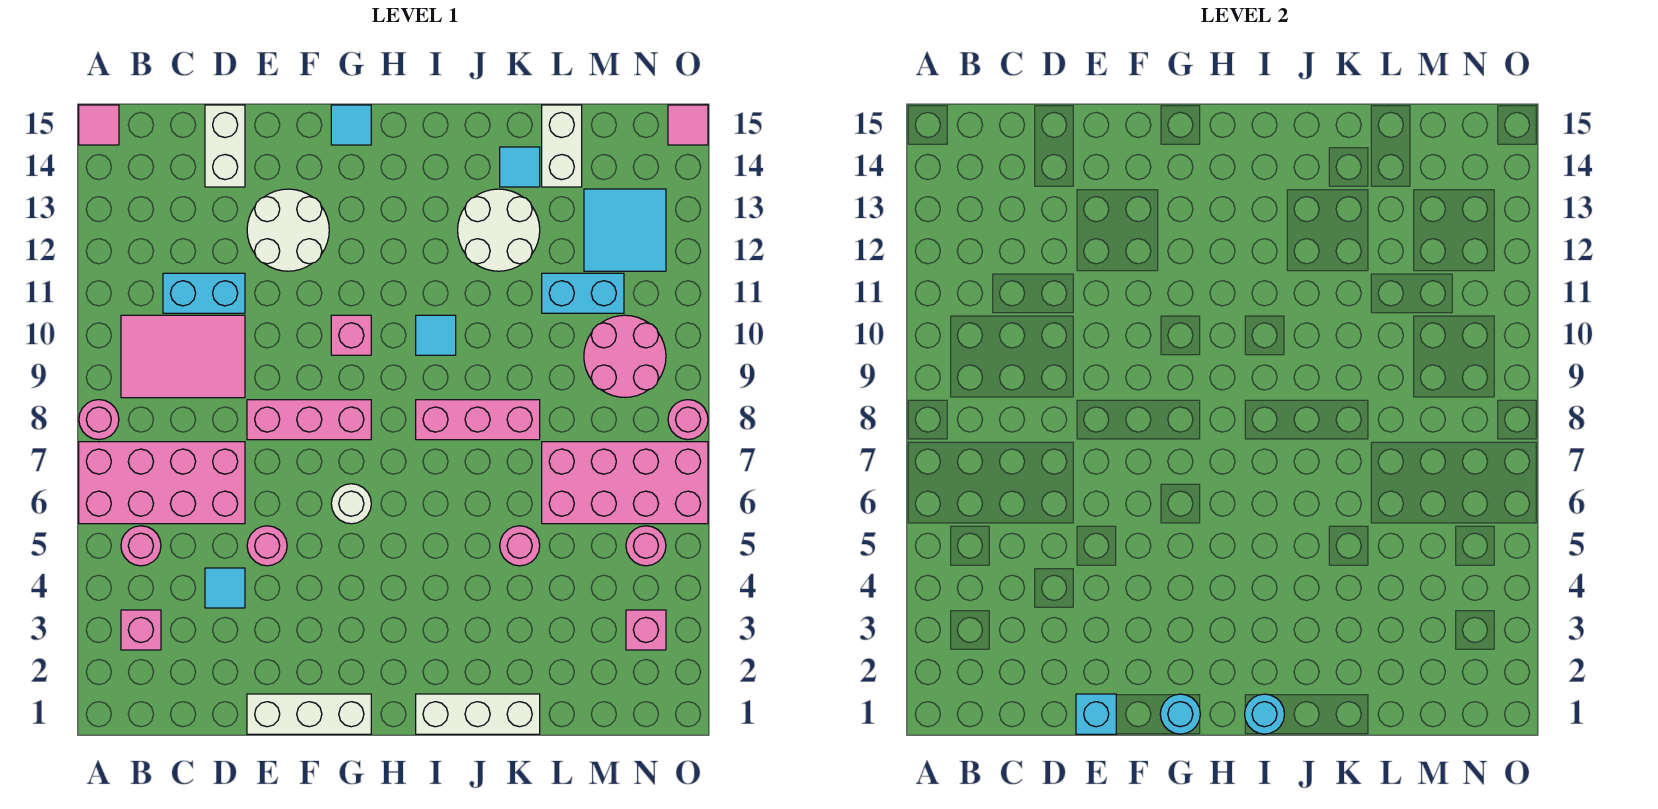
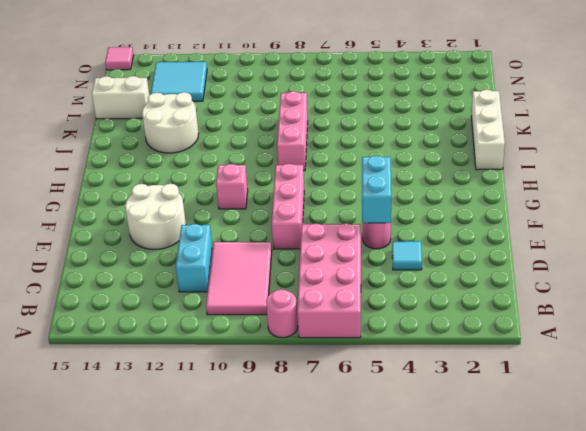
cyan 1x2 brick [362,156,391,223] -> cyan 1x2 brick moved to [542,273,624,313]
none -> pink 1x1 tile [79,105,119,145]
none -> pink 1x1 brick [121,610,161,650]
none -> pink 1x1 round brick [121,526,161,566]
none -> white 1x2 brick [205,105,245,187]

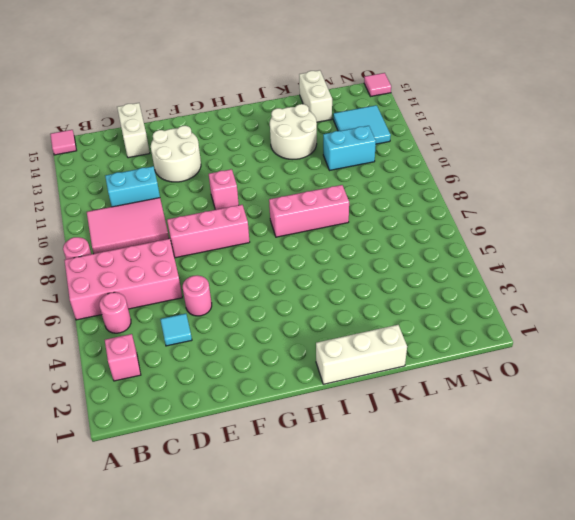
none -> white 1x3 brick [247,694,371,734]
none -> white 1x1 round brick [331,484,371,524]
none -> cyan 1x1 tile [331,105,371,145]
none -> cyan 1x1 tile [416,315,456,355]

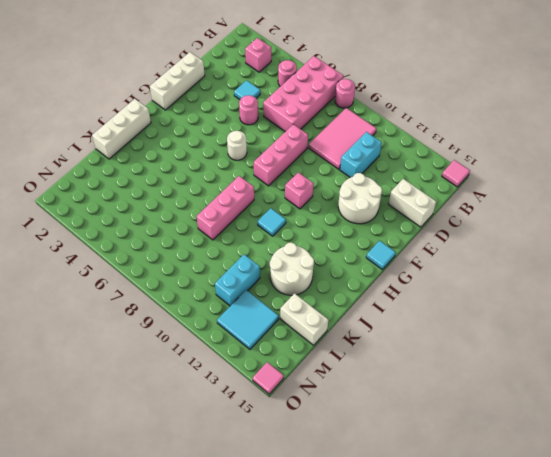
none -> pink 1x1 round brick [500,526,540,566]
none -> cyan 1x1 tile [500,147,540,187]
none -> pink 2x4 brick [542,442,708,524]
none -> pink 2x2 round brick [584,315,666,397]

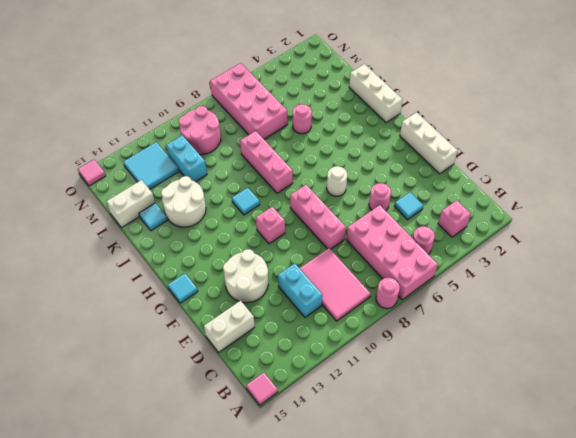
none -> pink 1x1 brick [626,610,666,650]
none -> pink 1x1 round brick [626,526,666,566]
none -> pink 1x1 round brick [668,400,708,440]
none -> cyan 1x1 brick [1076,694,1116,734]

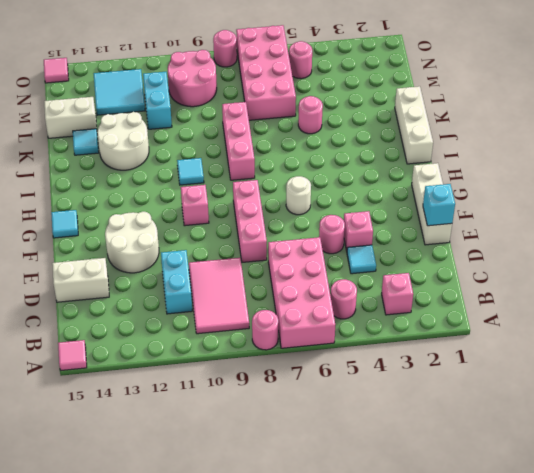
pink 1x1 brick [344,211,373,251] -> pink 1x1 brick moved to [626,610,666,650]
none -> cyan 1x1 round brick [1160,694,1200,734]
none -> cyan 1x1 round brick [1245,694,1285,734]

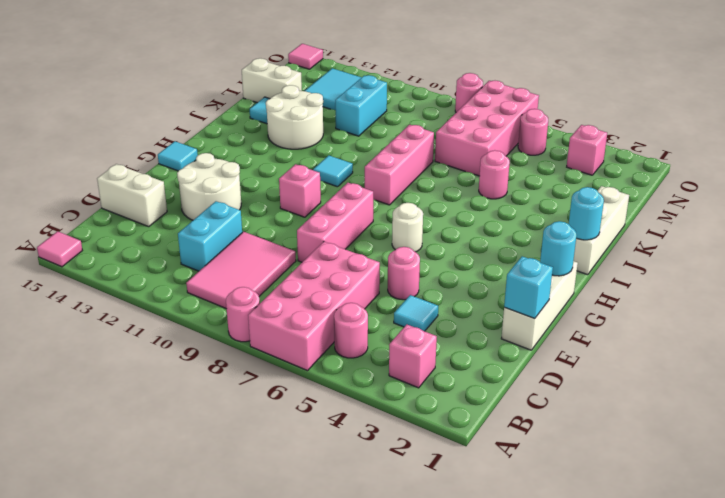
none -> pink 2x2 round brick [584,315,666,397]

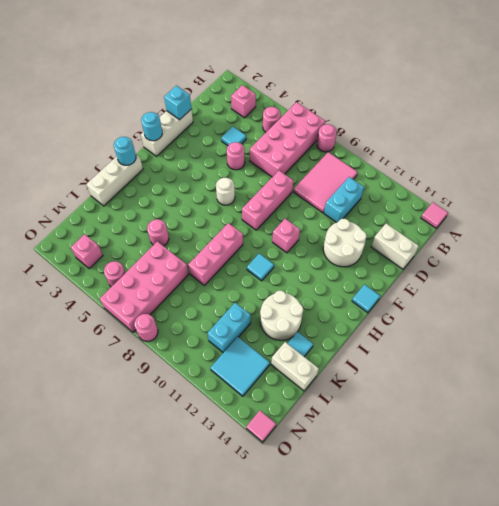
none -> pink 2x2 round brick [584,315,666,397]

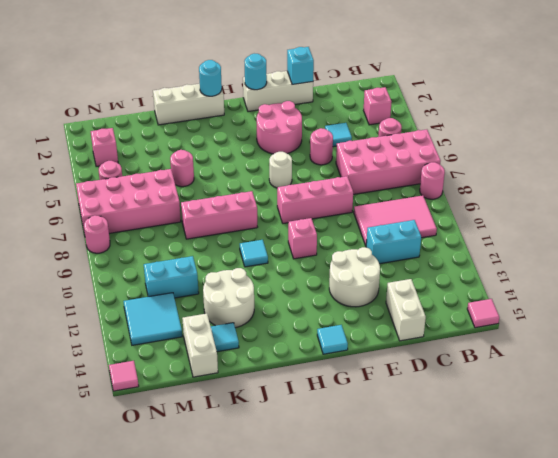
pink 2x2 round brick [257,101,302,154] -> pink 2x2 round brick moved to [584,315,666,397]

